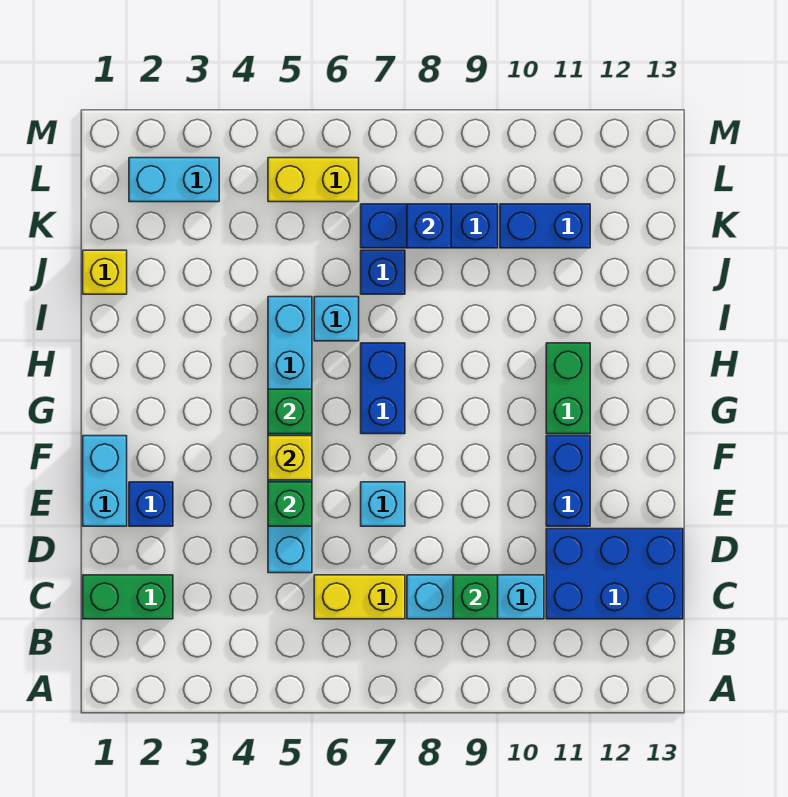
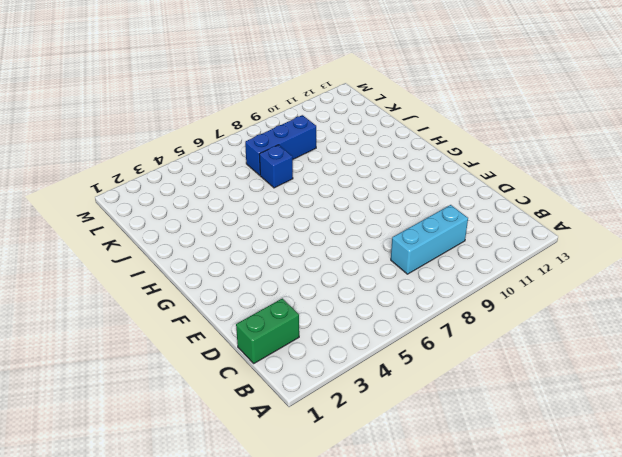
none -> yellow 1x2 brick [314,575,405,619]
none -> blue 2x3 brick [546,529,683,619]
none -> cyan 1x6 brick [268,297,312,573]

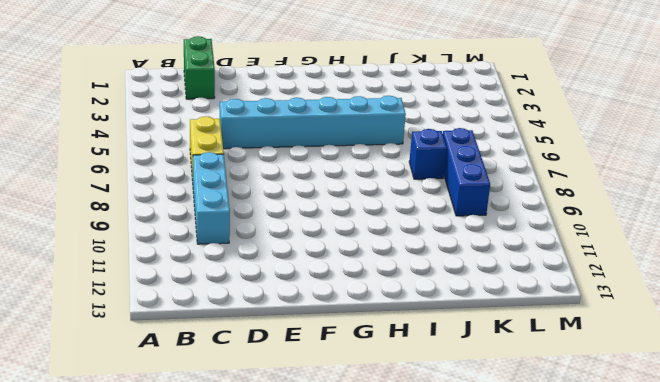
none -> blue 2x3 brick [546,529,683,619]
none -> cyan 1x2 brick [83,436,127,526]
none -> blue 1x1 brick [129,482,173,526]

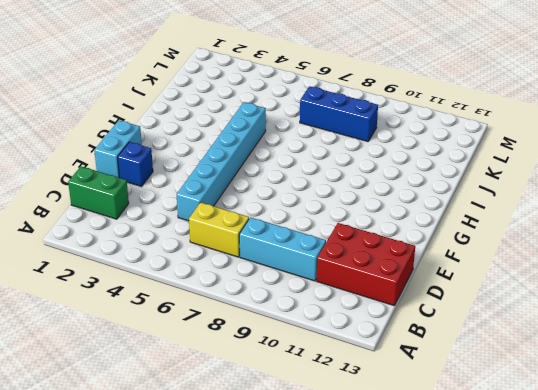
red 2x3 brick [316,223,415,306] -> blue 2x3 brick [546,529,683,619]
none -> cyan 1x1 brick [361,482,405,526]
none -> blue 1x2 brick [546,436,590,526]
none -> blue 1x2 brick [361,343,405,434]

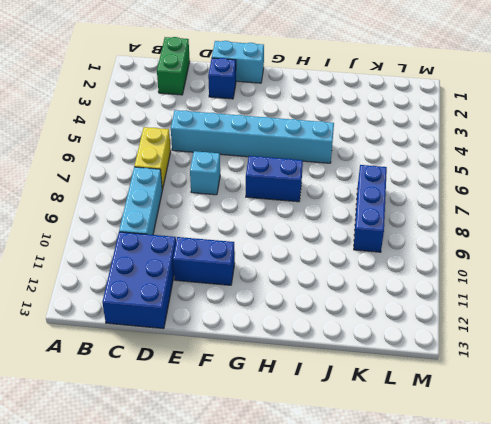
none -> green 1x2 brick [546,343,590,434]
none -> cyan 1x1 brick [314,297,359,341]
none -> yellow 1x1 brick [83,250,127,294]

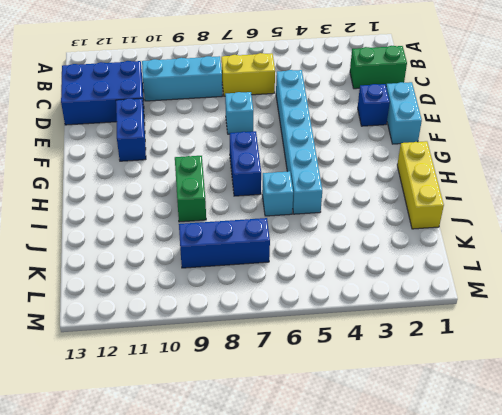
yellow 1x3 brick [397,141,444,229] -> yellow 1x1 brick [83,250,127,294]
green 1x2 brick [175,156,206,222] -> green 1x2 brick moved to [546,343,590,434]
none -> blue 1x1 brick [361,250,405,294]
none -> blue 1x2 brick [500,204,590,248]
none -> cyan 1x2 brick [129,158,219,202]

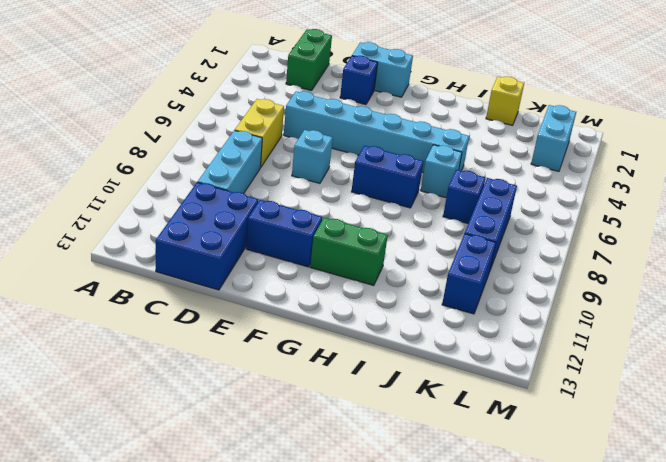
none -> yellow 1x2 brick [268,158,359,202]
none -> green 1x1 brick [453,575,498,619]
none -> green 1x1 brick [268,482,312,526]

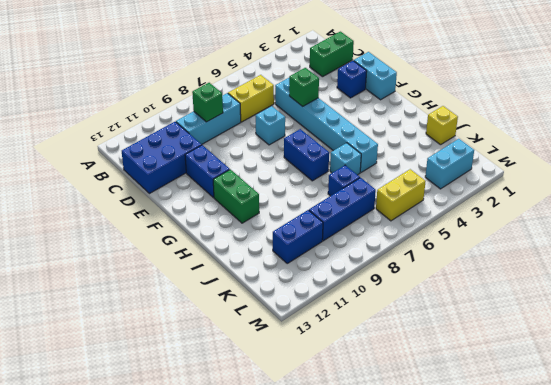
none -> yellow 1x1 brick [268,436,312,480]
none -> green 1x1 brick [268,389,312,434]
none -> blue 1x1 brick [407,204,451,248]

